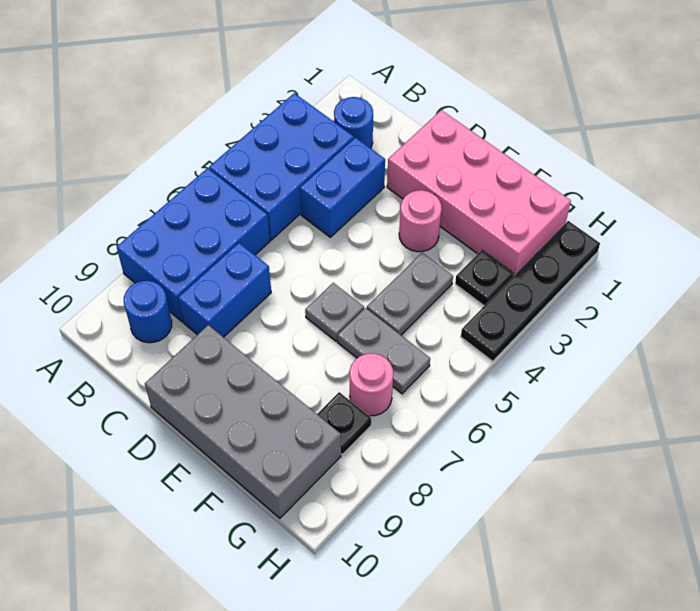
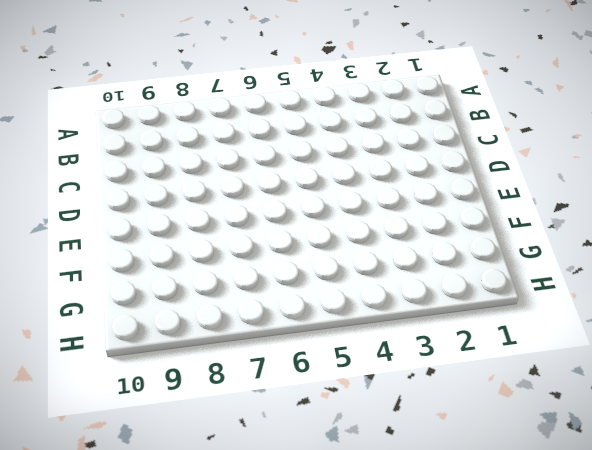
none -> blue 2x3 brick [209,93,354,240]
none -> blue 2x3 brick [117,168,270,322]
none -> blue 1x1 round brick [334,97,373,148]

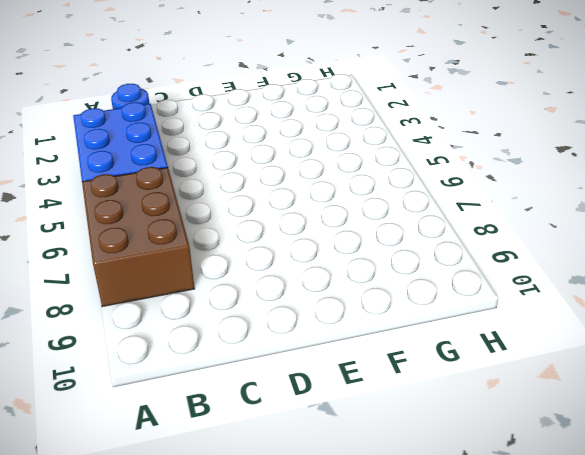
brown 2x3 brick [82,167,195,307] -> blue 2x3 brick [117,168,270,322]
none -> blue 1x1 round brick [124,281,172,343]
none -> blue 1x2 brick [300,137,385,237]
none -> blue 1x2 brick [178,243,271,337]

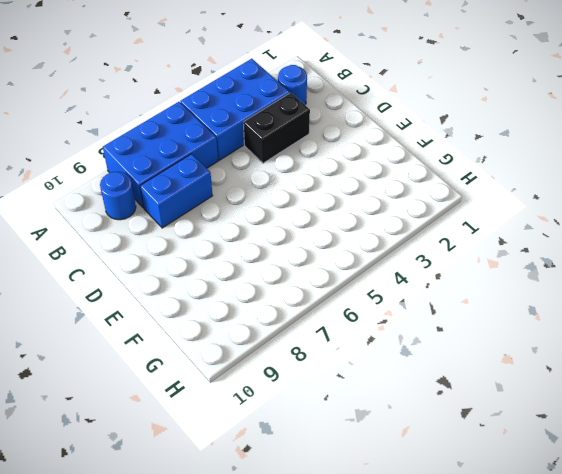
black 1x2 brick [244,93,310,163] -> blue 1x2 brick [300,137,385,237]
none -> pink 2x4 brick [387,110,571,276]
none -> grey 2x4 brick [145,325,341,518]
none -> pink 1x1 round brick [399,190,442,252]

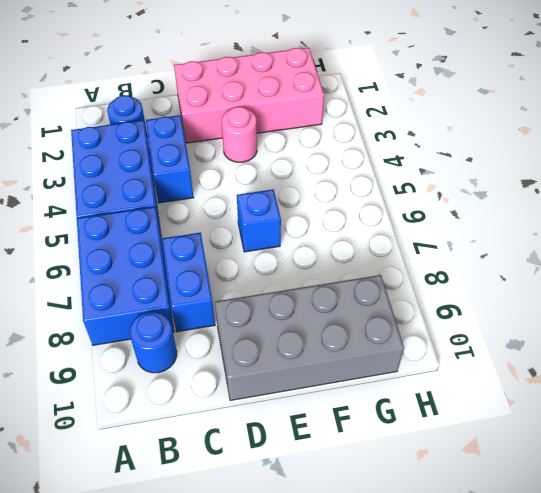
blue 1x1 brick [237,189,281,252] -> grey 1x1 plate [305,283,364,341]
none -> grey 1x2 plate [367,253,453,335]
none -> grey 1x2 plate [338,308,430,394]
none -> black 1x1 plate [455,250,514,306]

